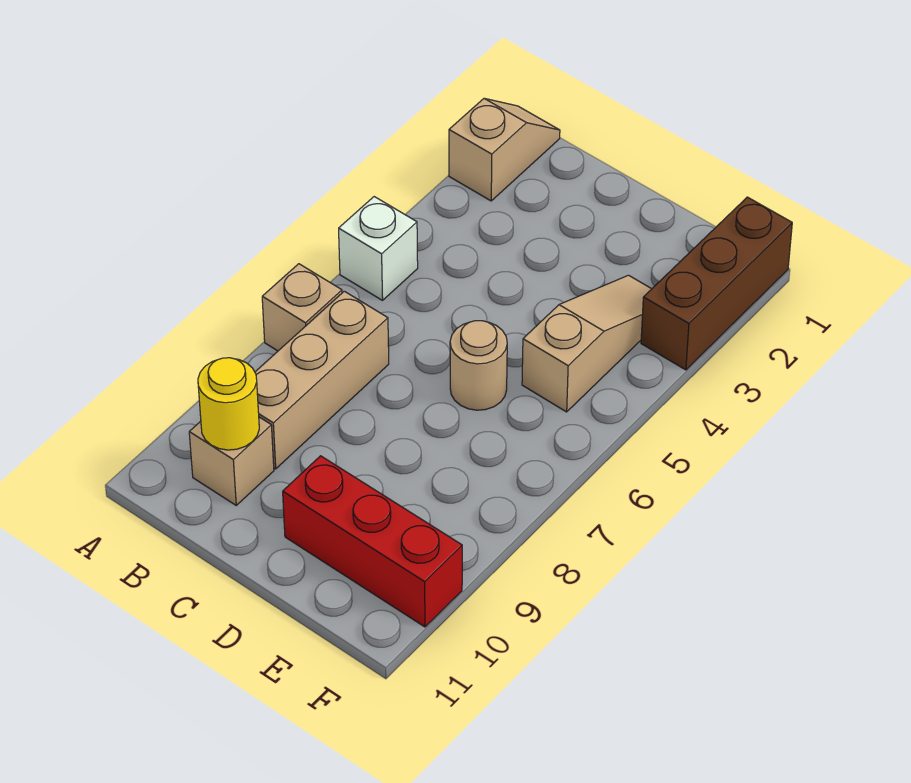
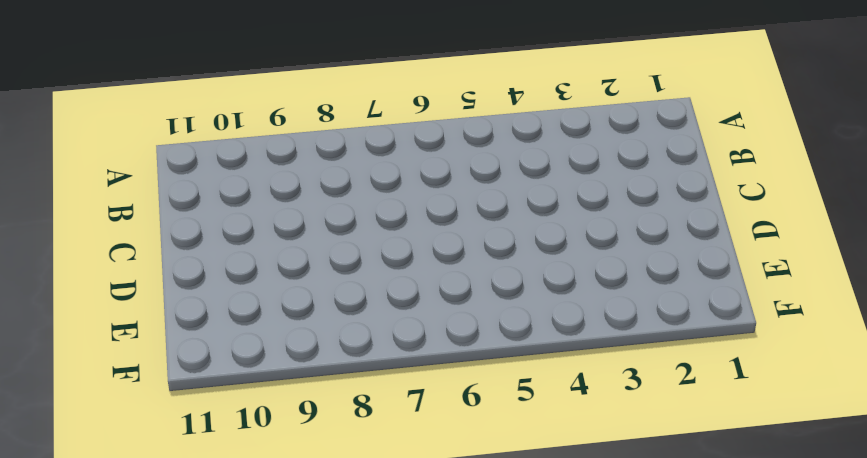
none -> tan 1x2 slope [449,98,560,201]
none -> white 1x1 brick [339,197,418,300]

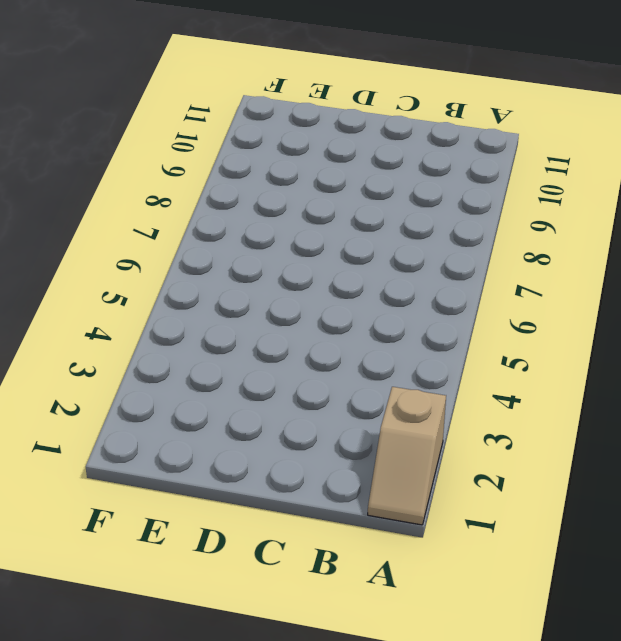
none -> white 1x1 brick [339,197,418,300]
none -> tan 1x1 brick [262,264,342,351]

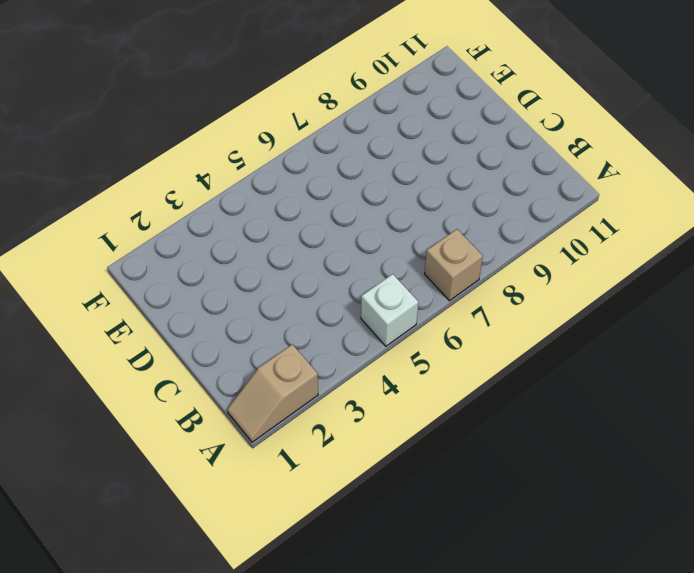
none -> tan 1x3 brick [255,291,389,469]
none -> tan 1x1 brick [189,417,274,505]

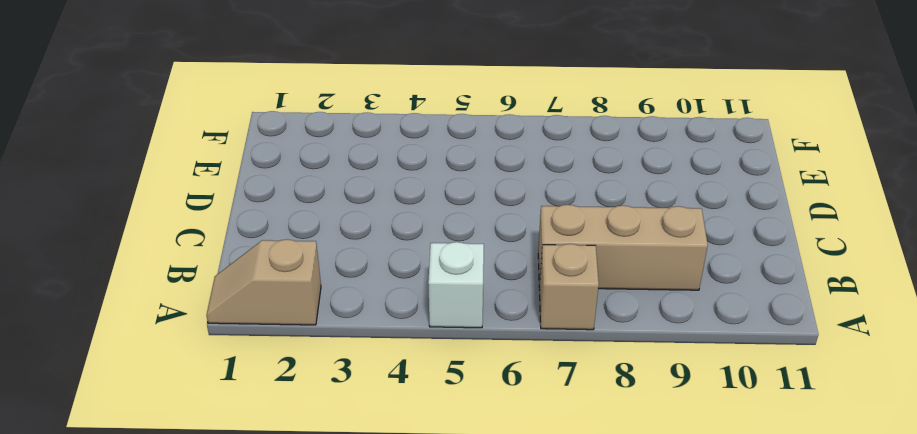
none -> tan 1x1 brick [189,417,274,505]
none -> tan 1x1 round brick [450,321,507,410]

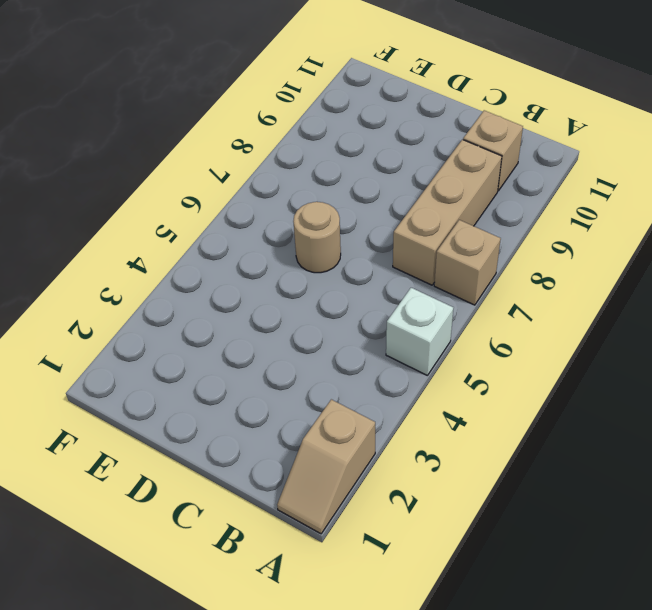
none -> red 1x3 brick [283,456,462,627]
none -> tan 1x3 slope [522,275,651,412]

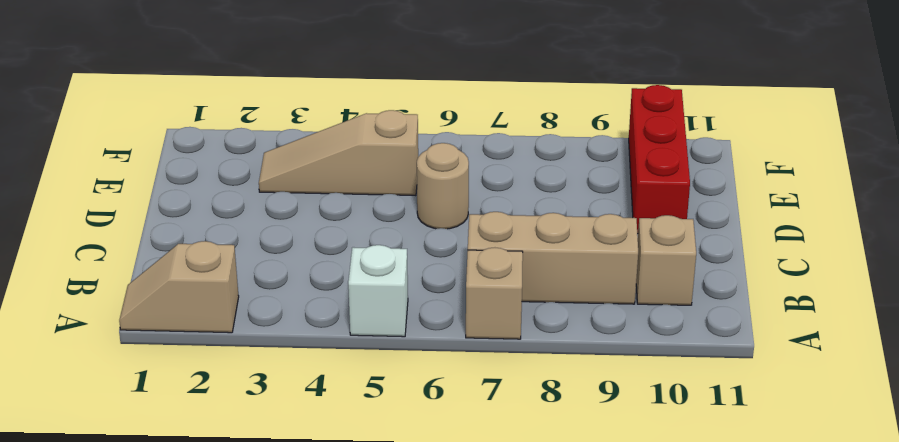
none -> brown 1x3 brick [641,197,792,370]
none -> yellow 1x1 round brick [198,358,259,450]

